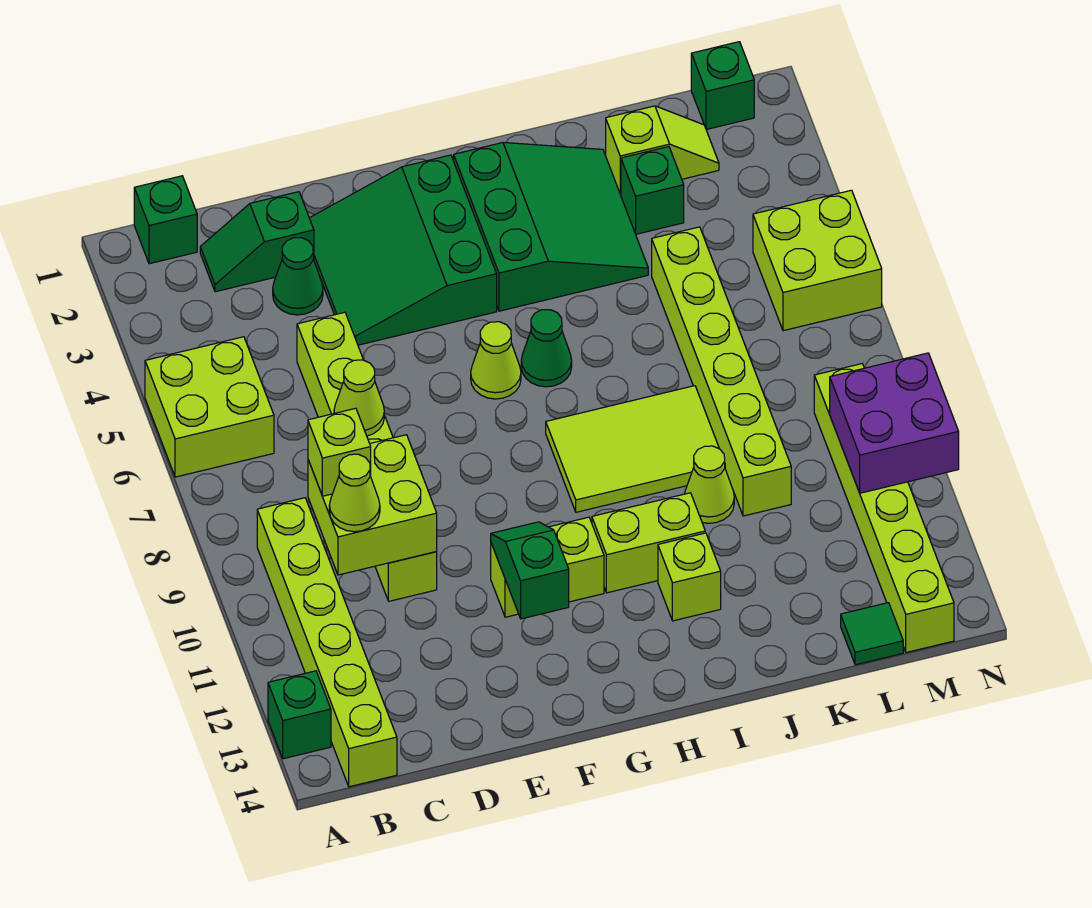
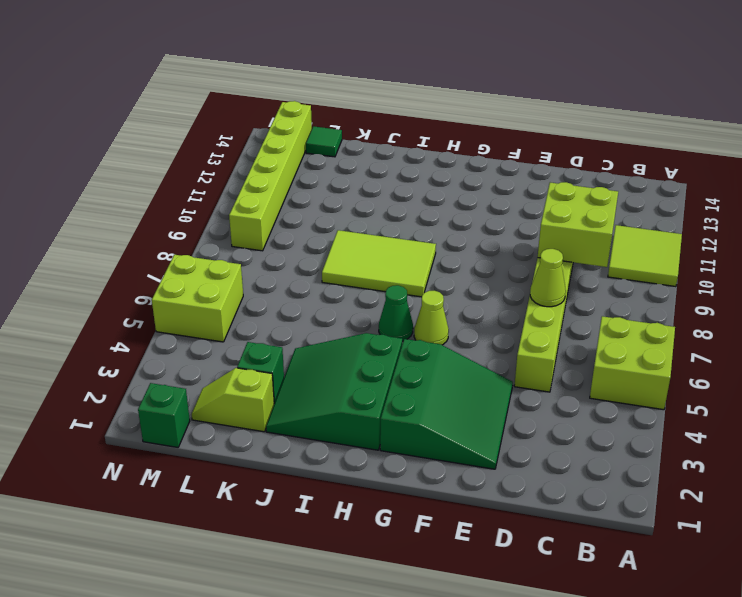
lime 2x2 tile [608,225,682,287] -> lime 1x6 brick [257,498,397,787]
none -> green 1x1 brick [268,671,331,759]
none -> green 1x1 brick [134,176,197,264]
none -> green 1x2 slope [200,192,314,292]

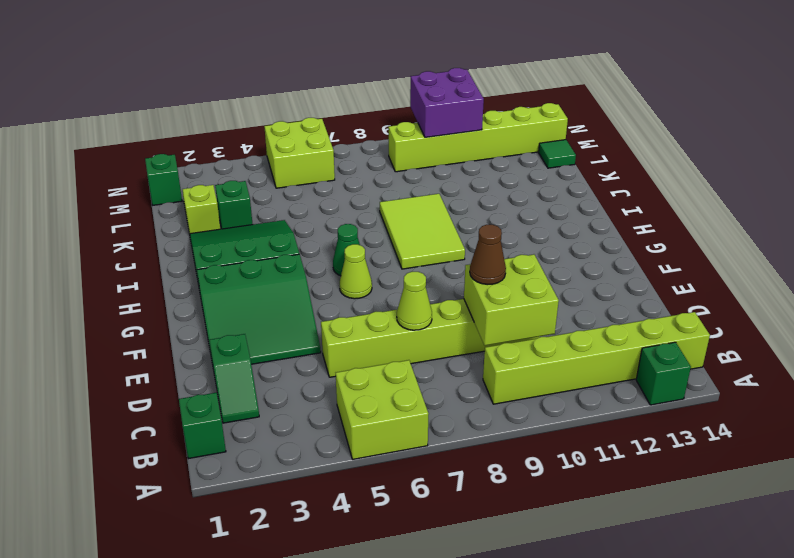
brown 1x1 cone [470,225,506,285] -> none
none -> green 1x1 cone [273,238,323,315]
none -> lime 1x2 brick [491,517,604,617]
none -> lime 1x2 brick [592,493,705,593]

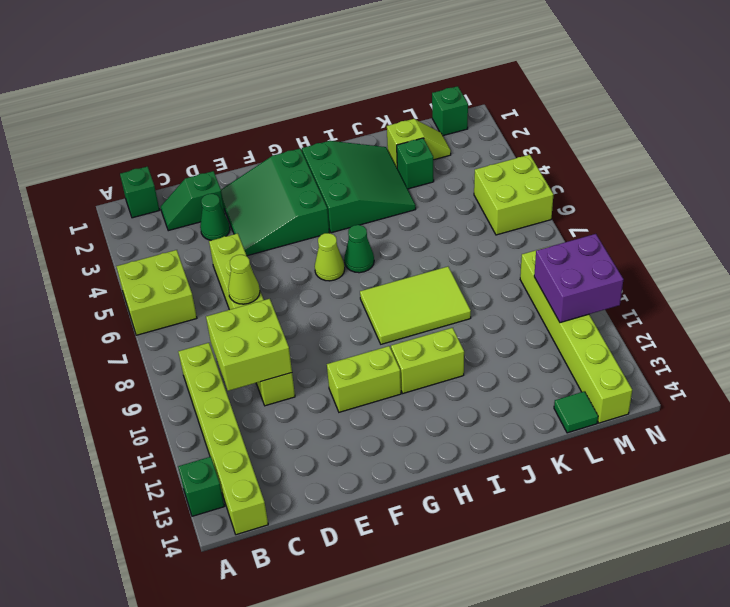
none -> lime 1x1 brick [658,533,721,621]
none -> lime 1x1 cone [685,446,734,523]
none -> lime 1x6 brick [652,227,791,516]

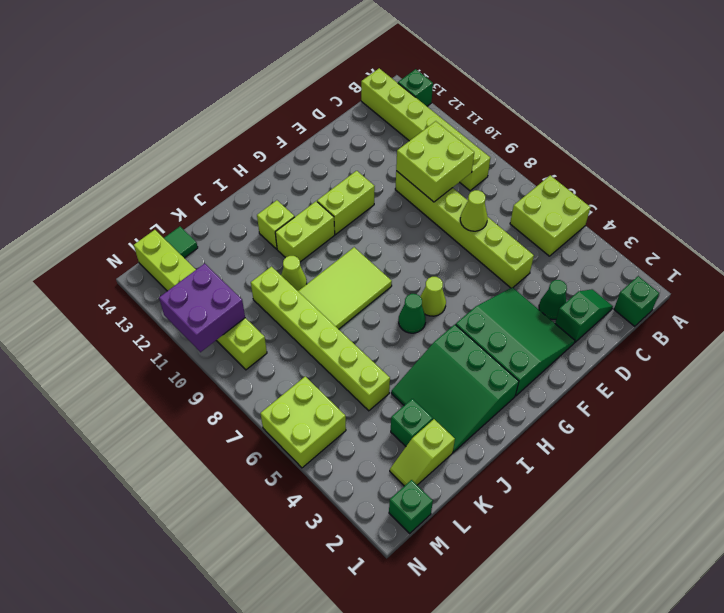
none -> green 1x2 slope [491,522,569,619]
none -> lime 1x1 brick [308,408,371,496]
none -> lime 1x1 cone [329,454,380,532]

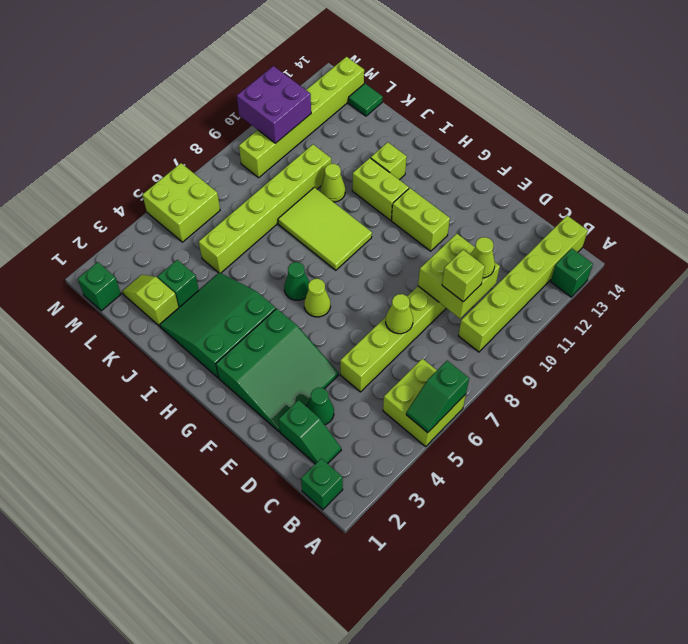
green 1x2 slope [406,361,469,433] -> green 1x2 slope moved to [491,522,569,619]

